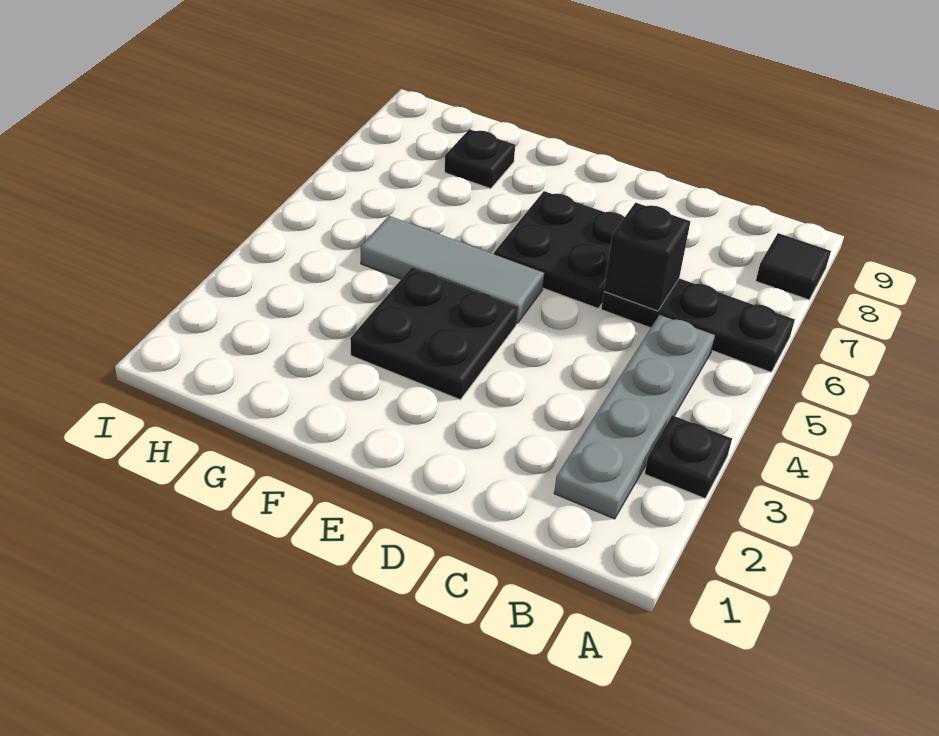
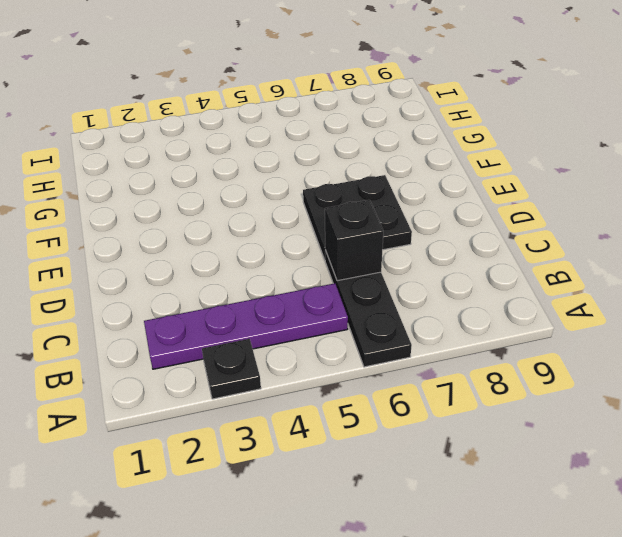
purple 1x4 plate [144,283,348,369] -> grey 1x4 plate [554,315,715,519]
none -> black 1x1 tile [756,233,831,300]
none -> black 2x2 plate [350,268,518,400]

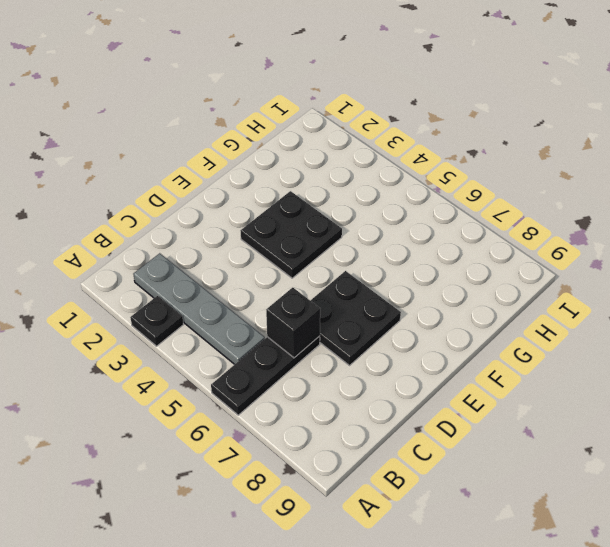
none -> black 1x1 tile [756,233,831,300]
none -> grey 1x3 tile [361,216,544,323]

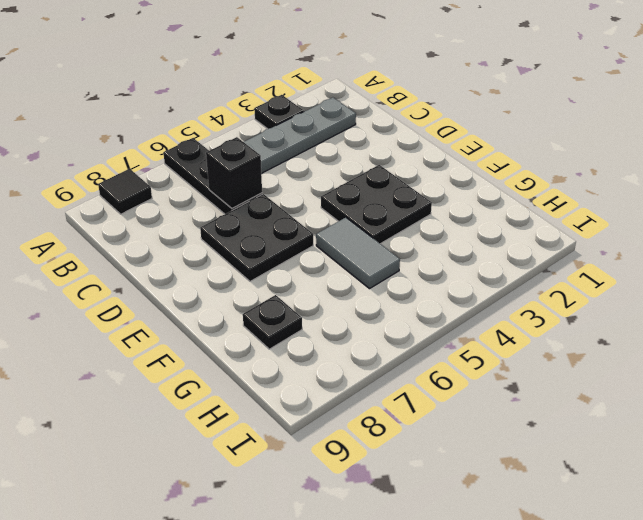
grey 1x2 tile [316,218,400,289] -> grey 1x3 tile [361,216,544,323]

